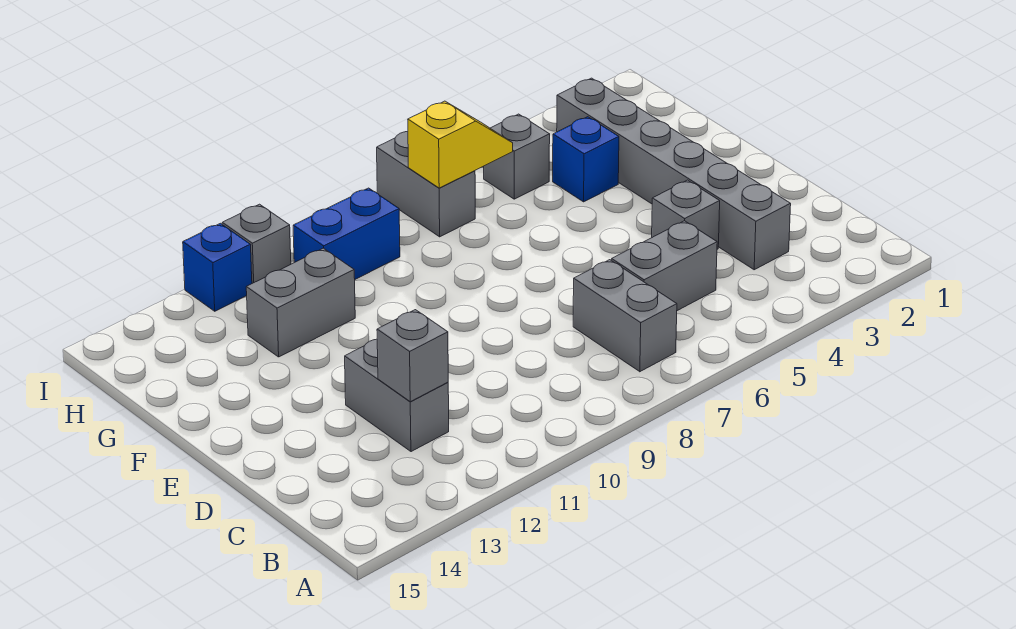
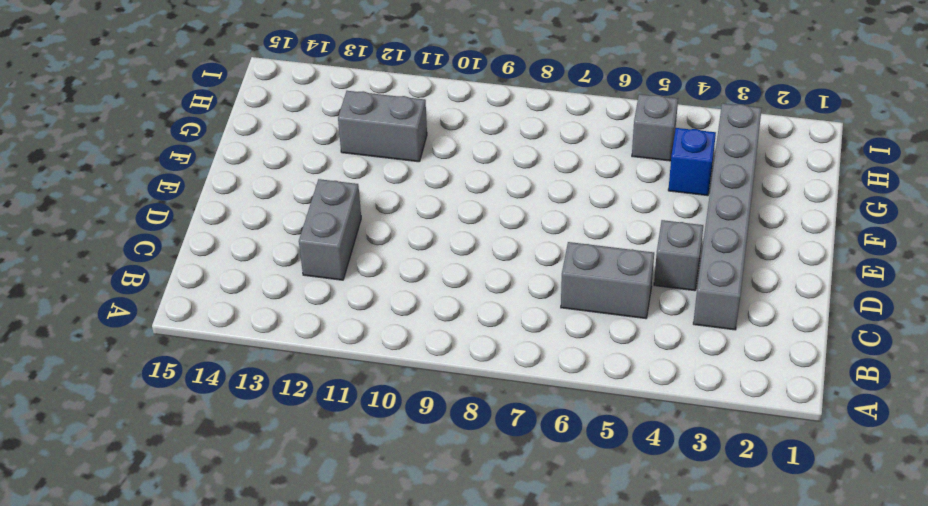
none -> grey 1x2 brick [573,260,677,372]
none -> grey 1x2 brick [377,132,475,237]
none -> blue 1x2 brick [293,188,400,279]

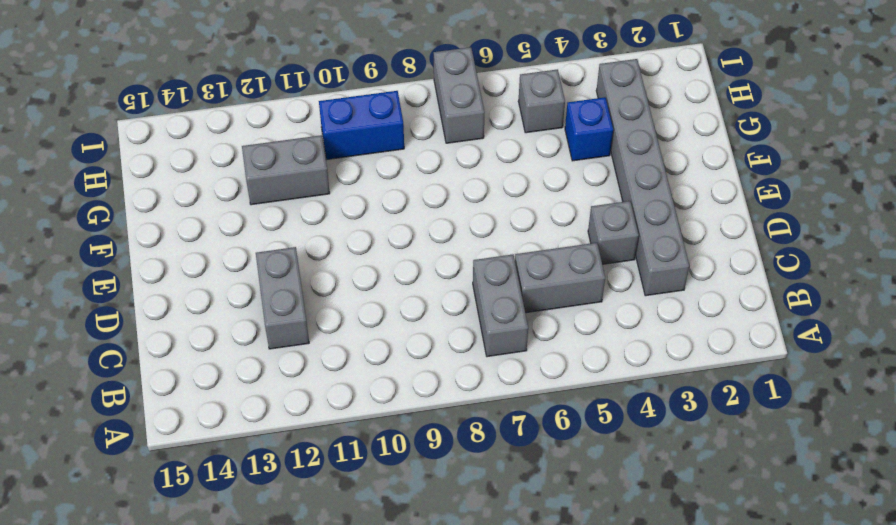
none -> grey 1x1 brick [222,204,291,283]
none -> blue 1x1 brick [183,223,252,311]
none -> grey 1x1 brick [377,310,448,402]

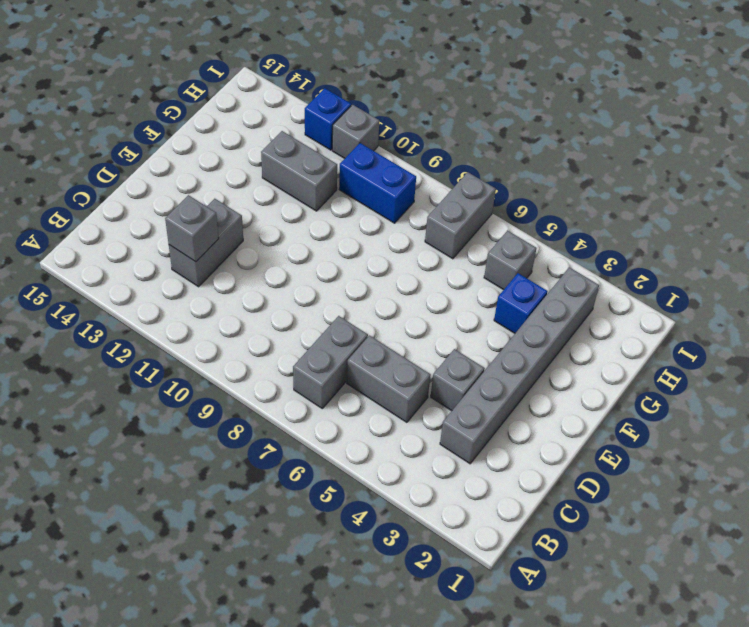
none -> yellow 1x2 slope [408,101,513,188]

